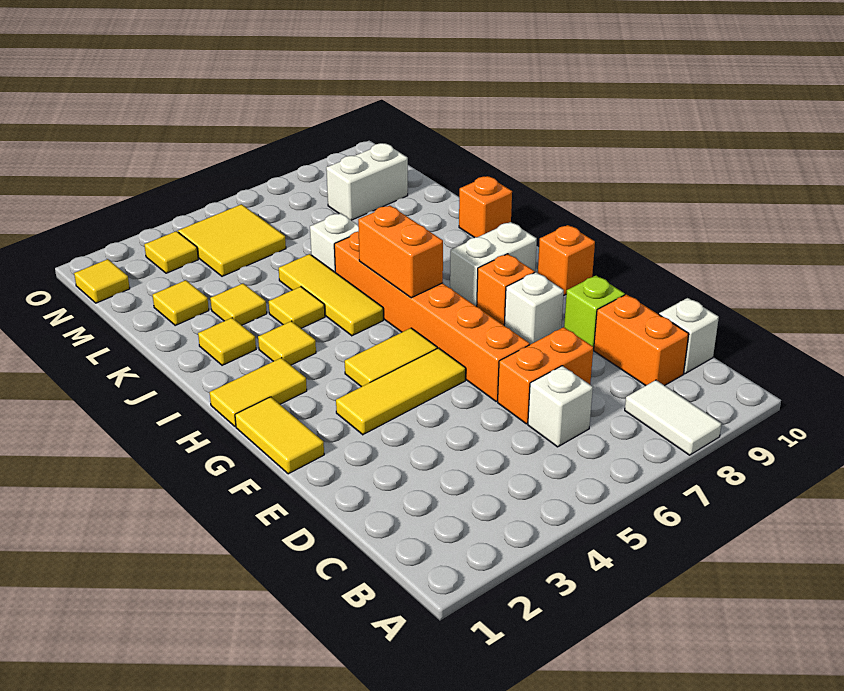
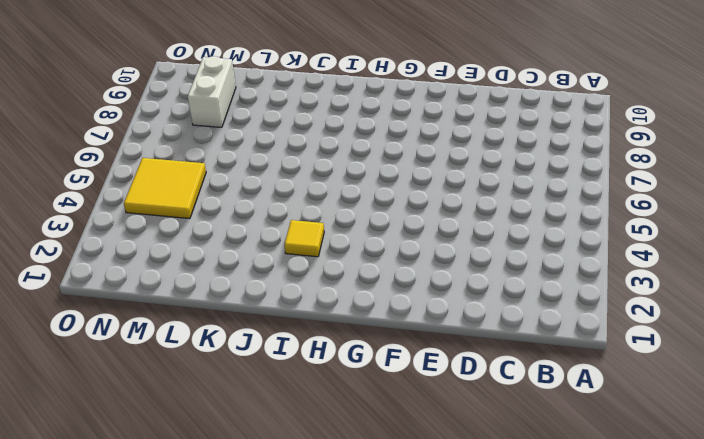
none -> white 1x2 tile [625,380,721,455]
none -> white 1x1 brick [528,366,593,447]
none -> orange 1x2 brick [594,294,689,386]

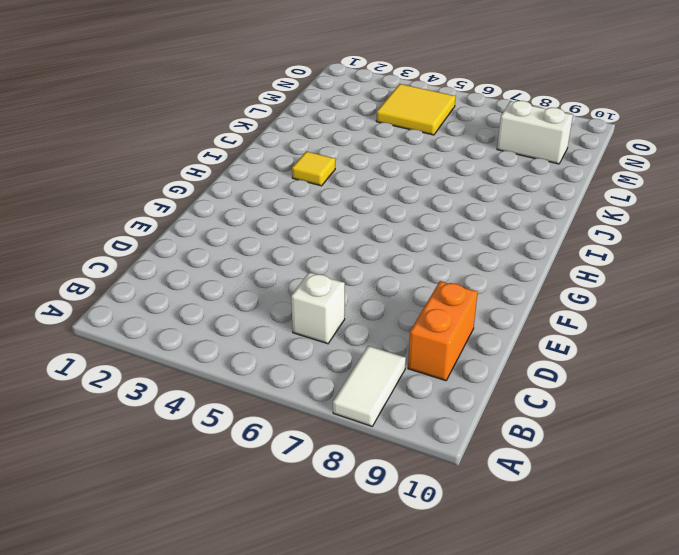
none -> white 1x1 brick [659,298,719,374]
none -> orange 1x2 brick [498,327,593,424]
none -> orange 1x6 brick [334,231,530,402]

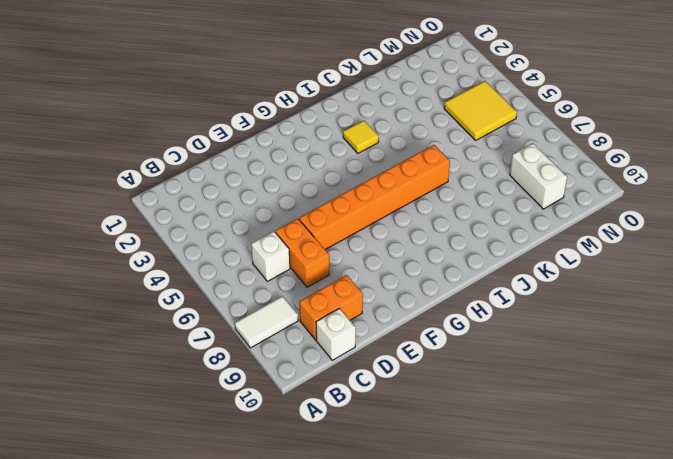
none -> lime 1x1 brick [564,276,625,349]
none -> yellow 1x2 tile [235,397,324,474]
none -> yellow 1x3 tile [336,348,466,435]

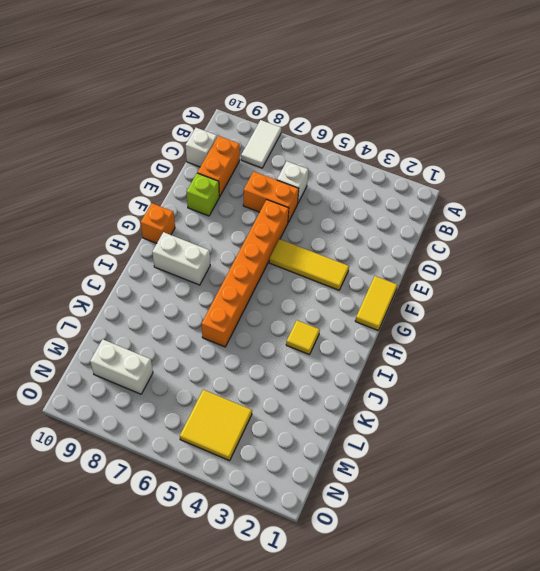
none -> white 1x1 brick [504,272,564,344]
none -> yellow 1x2 tile [345,328,437,387]
none -> orange 1x1 brick [477,254,535,325]

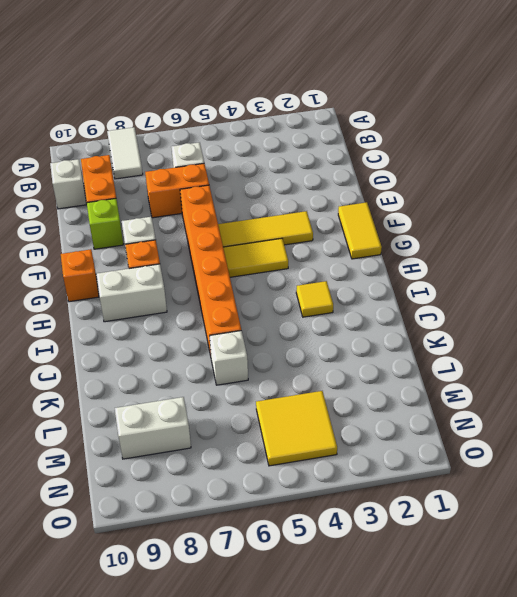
none -> yellow 1x2 tile [210,358,307,427]
none -> yellow 1x3 tile [279,254,383,336]
none -> yellow 1x1 tile [198,318,256,365]

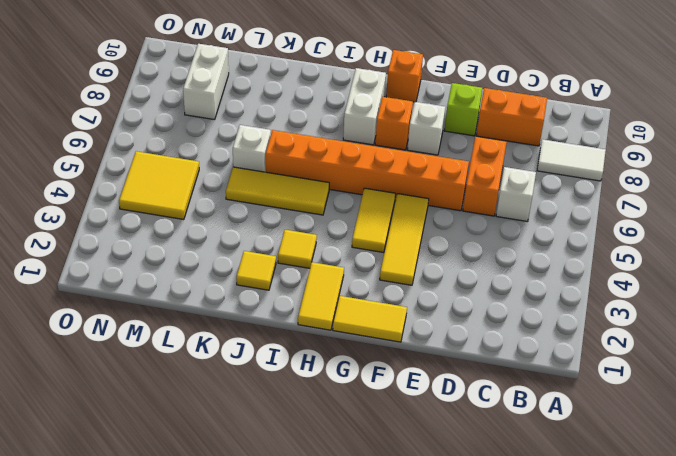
none -> white 1x1 brick [659,298,719,374]
none -> yellow 1x1 tile [269,287,325,328]
none -> orange 1x1 brick [459,176,512,238]

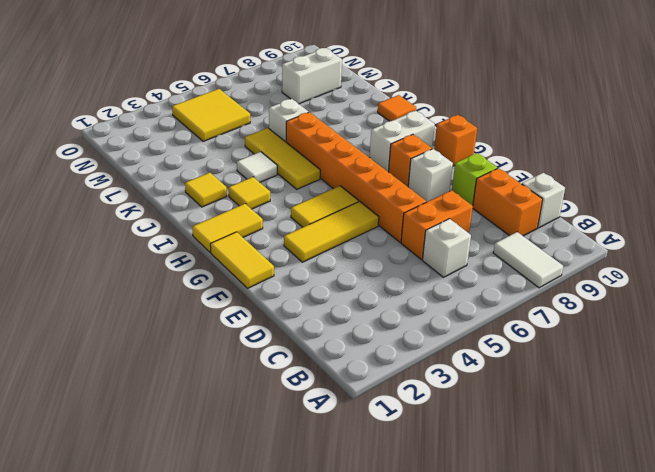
white 1x1 tile [237,152,277,182] -> yellow 1x1 tile [269,287,325,328]
orange 1x1 tile [378,95,416,121] -> orange 1x1 brick [459,176,512,238]
none -> yellow 1x1 tile [210,283,267,325]
none -> yellow 1x1 tile [153,280,209,325]
none -> yellow 1x1 tile [74,259,130,303]

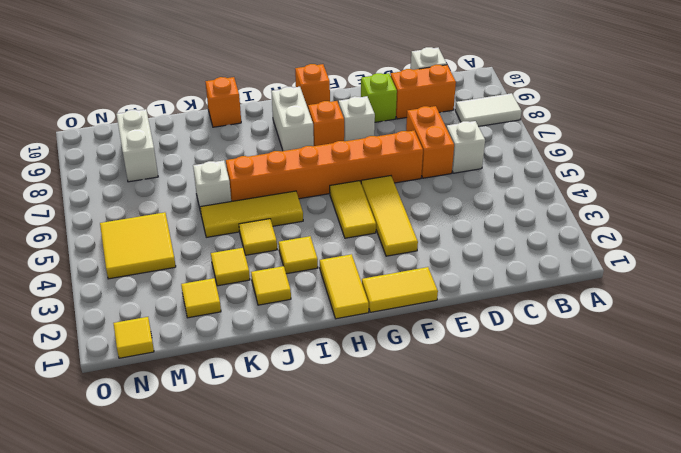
none -> yellow 1x1 tile [144,231,198,273]
none -> orange 1x2 brick [358,206,443,298]

